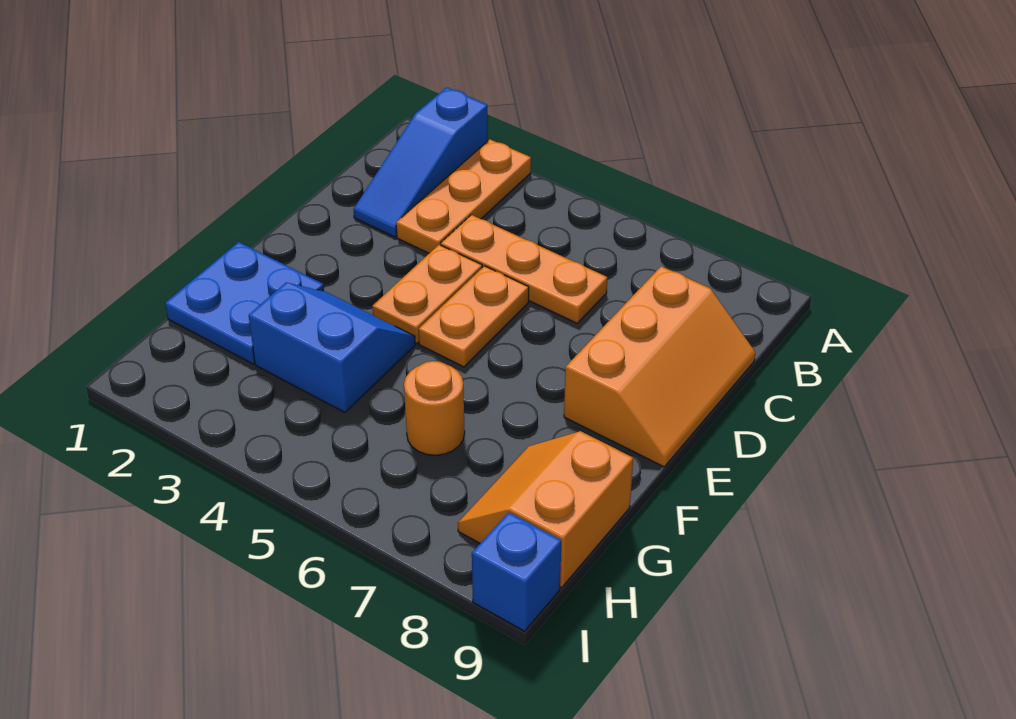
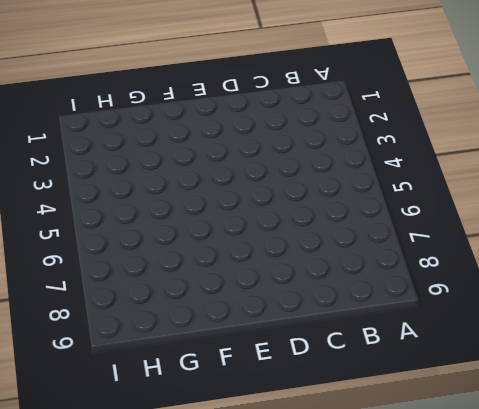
none -> blue 1x3 slope [353,87,488,237]
none -> orange 1x3 plate [396,139,531,253]

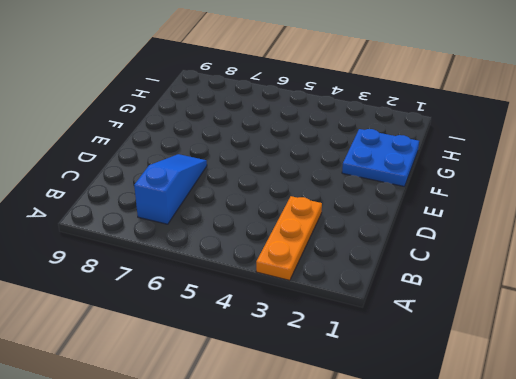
blue 1x3 slope [134,154,207,224] -> blue 1x3 slope moved to [353,87,488,237]
none -> orange 1x3 plate [441,215,607,323]
none -> orange 2x3 slope [564,266,755,467]

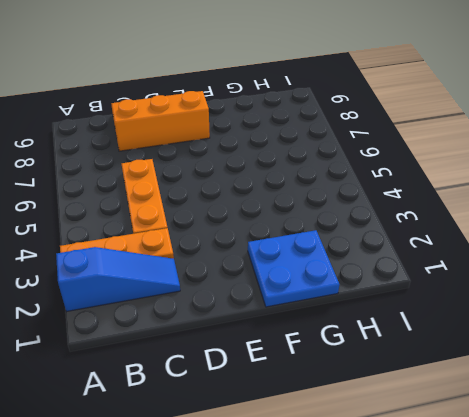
none -> orange 1x2 plate [372,245,482,343]
none -> orange 1x2 plate [419,266,529,367]

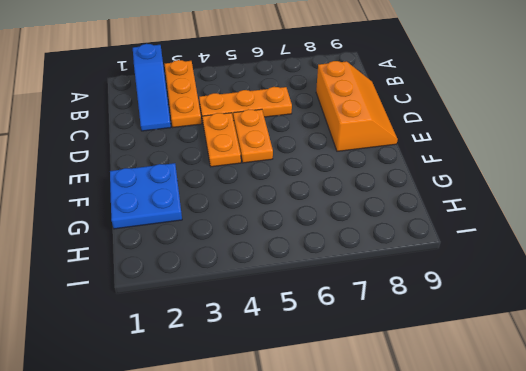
none -> blue 2x2 slope [249,283,415,412]
none -> orange 1x1 round brick [404,361,465,455]

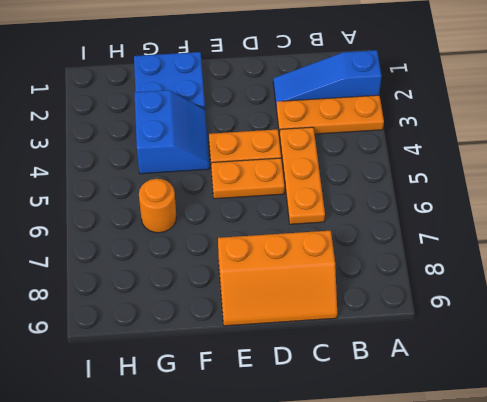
none -> orange 2x2 slope [458,431,633,588]
none -> blue 1x1 brick [472,512,561,631]

